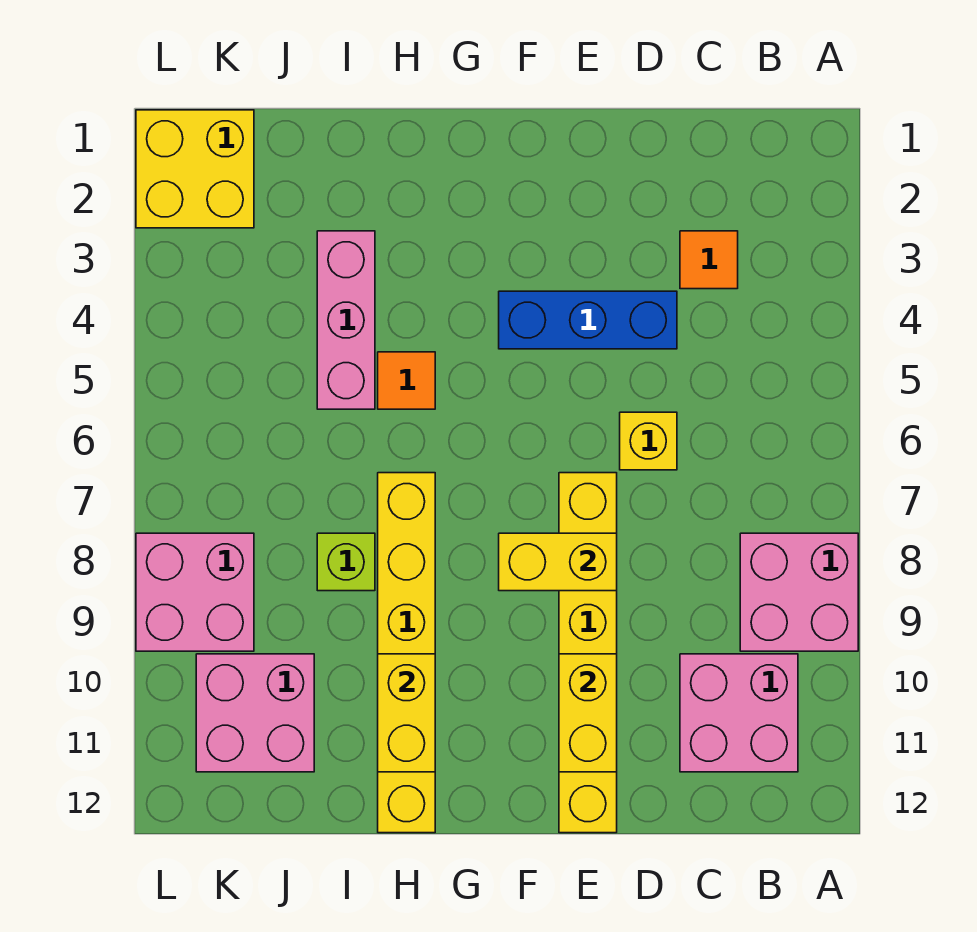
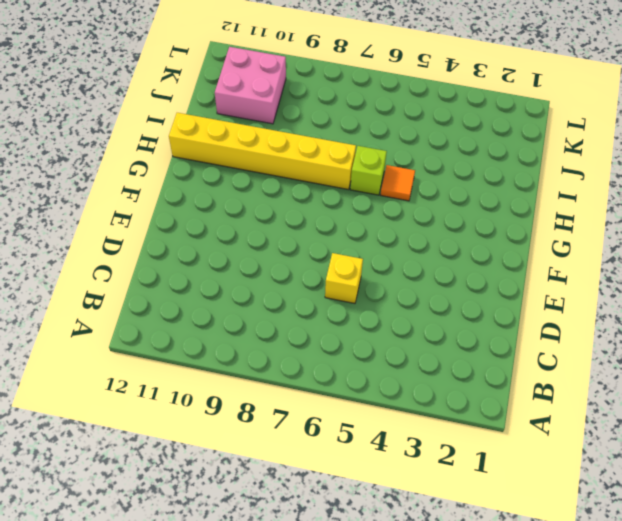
lime 1x1 brick [350,146,387,195] -> lime 1x1 brick moved to [317,533,375,591]
none -> pink 2x2 brick [740,533,858,651]
none -> pink 2x2 brick [680,654,798,772]
none -> orange 1x1 tile [680,231,738,289]

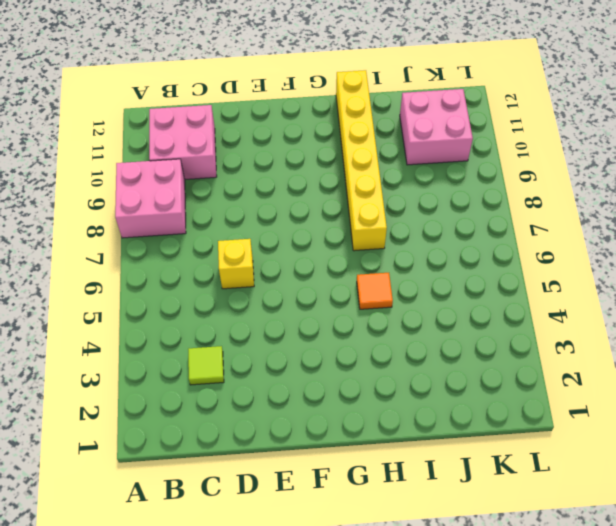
lime 1x1 tile [188,346,224,385] -> orange 1x1 tile [680,231,738,289]
none -> blue 1x3 brick [499,291,677,349]
none -> yellow 1x6 brick [559,473,617,833]
none -> pink 1x3 brick [317,231,375,409]

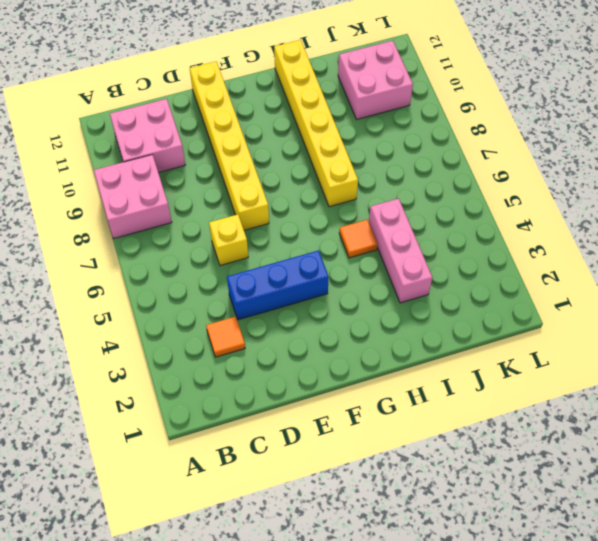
none -> lime 1x1 brick [317,533,375,591]
none -> yellow 2x2 brick [136,110,254,228]
none -> pink 2x2 brick [136,533,254,651]

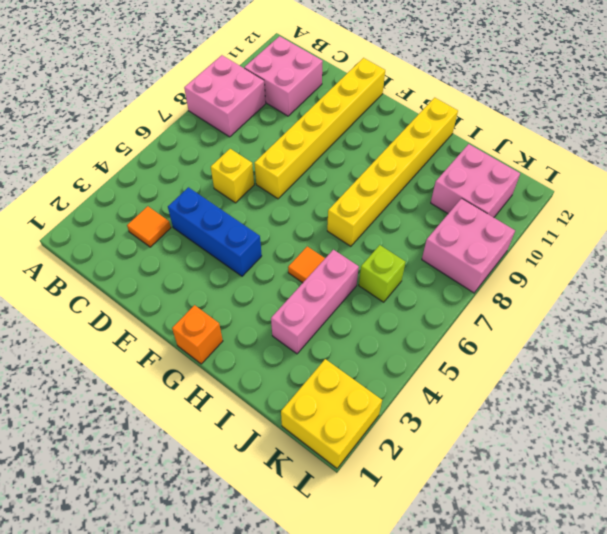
orange 1x1 brick [172,305,223,364] -> none
lime 1x1 brick [359,245,405,302] -> lime 1x1 brick moved to [317,533,375,591]
none -> yellow 1x2 brick [499,533,617,591]
none -> yellow 1x2 brick [559,654,617,772]
none -> yellow 1x2 brick [378,654,435,772]

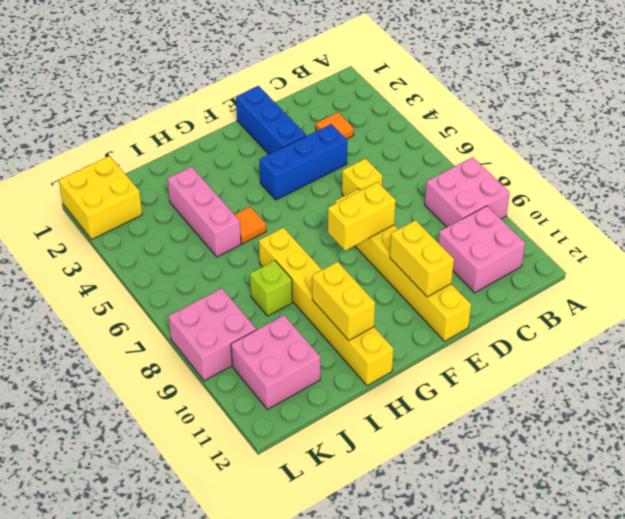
blue 1x3 brick [236,86,306,154] -> none

